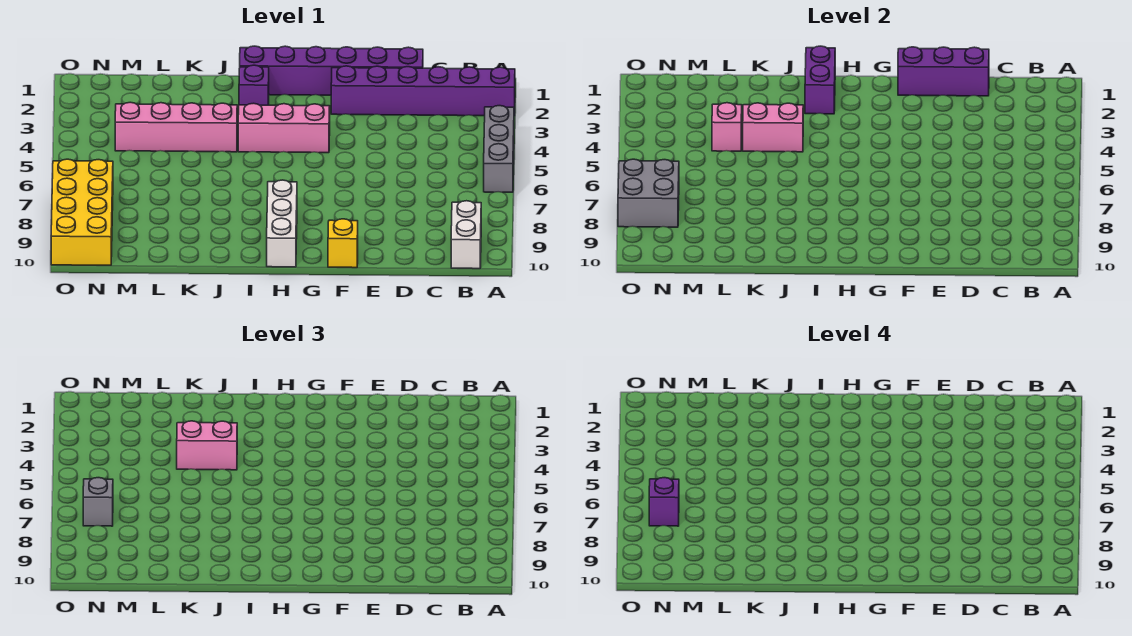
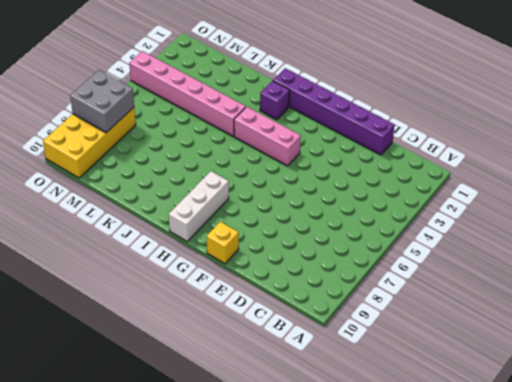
pink 1x6 brick [129,51,246,136] -> pink 1x4 brick [115,102,237,152]
none -> purple 1x6 brick [331,66,515,116]
none -> grey 1x3 brick [484,106,514,192]
none -> white 1x2 brick [451,201,481,269]

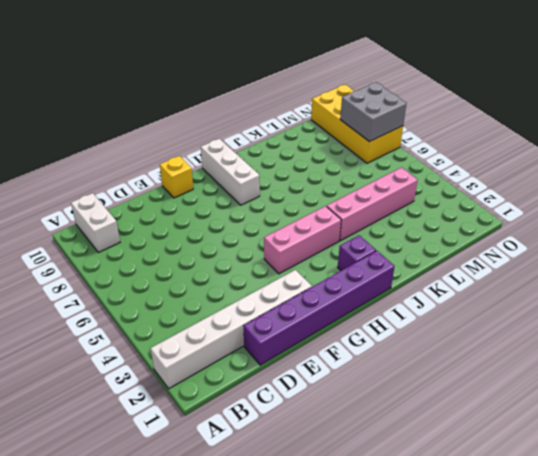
white 1x6 brick [151,270,312,389] -> purple 1x6 brick [331,66,515,116]
none -> grey 1x3 brick [484,106,514,192]
none -> purple 1x3 brick [898,47,989,96]
none -> purple 1x2 brick [805,46,835,114]

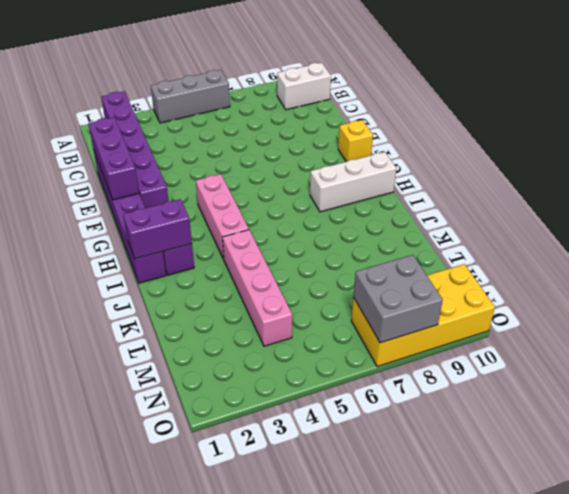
none -> pink 1x2 brick [743,103,803,152]
none -> pink 1x1 brick [712,103,742,151]
none -> pink 1x2 brick [177,421,237,470]

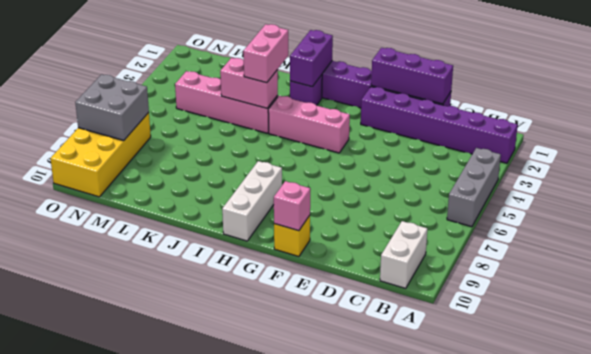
pink 1x1 brick [274,181,310,231] -> pink 1x1 brick moved to [712,103,742,151]
pink 1x2 brick [243,24,288,83] -> pink 1x2 brick turned to [177,421,237,470]
none -> grey 1x1 brick [83,478,113,526]
none -> purple 1x1 brick [649,478,679,526]

